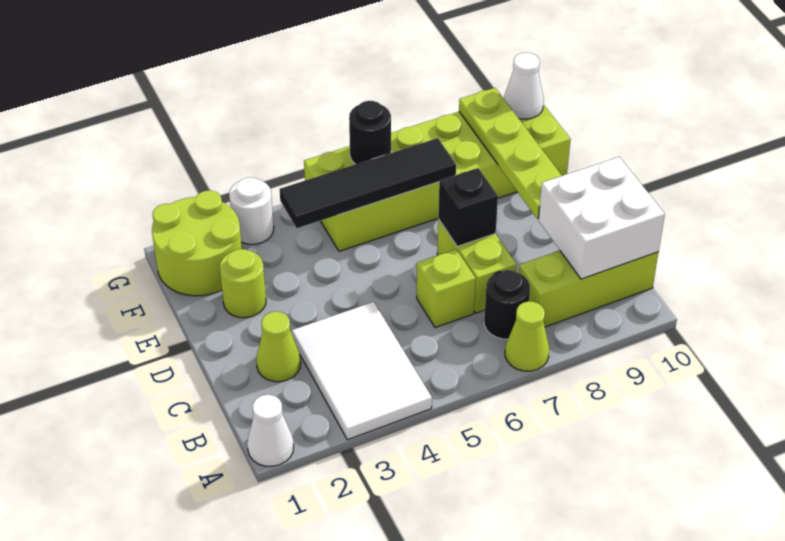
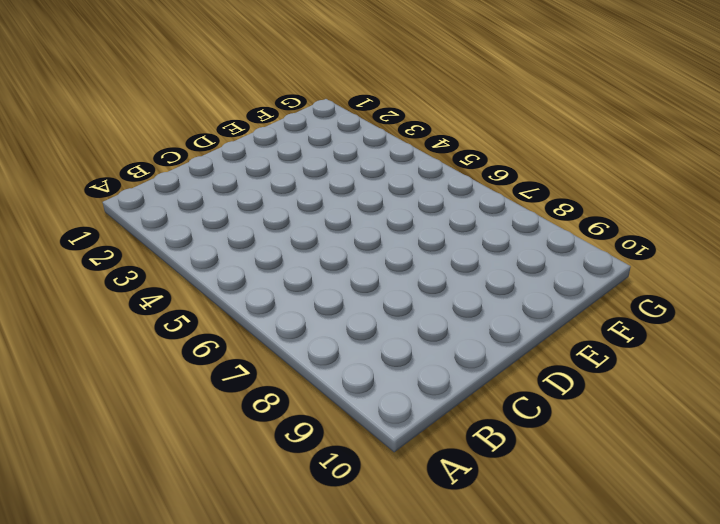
none -> white 1x1 cone [247,395,294,466]
none -> white 2x3 tile [292,302,432,440]
none -> lime 1x1 cone [505,301,549,371]

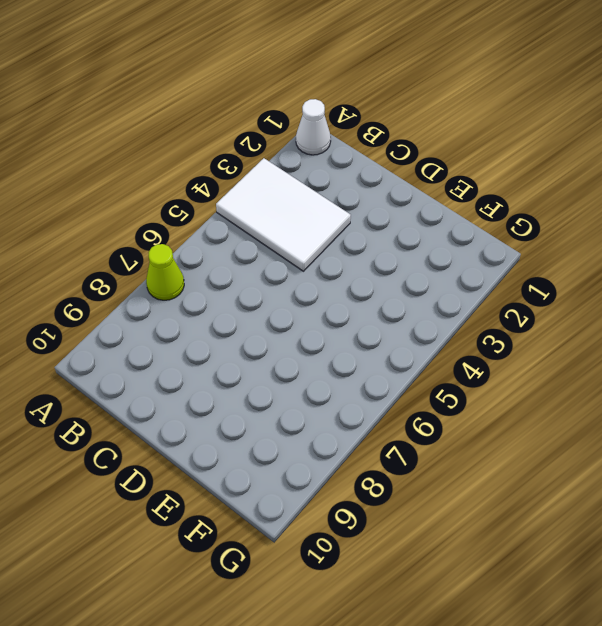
none -> black 1x1 round brick [484,270,530,339]
none -> lime 1x3 brick [519,251,659,327]
none -> lime 1x1 cone [256,312,301,382]

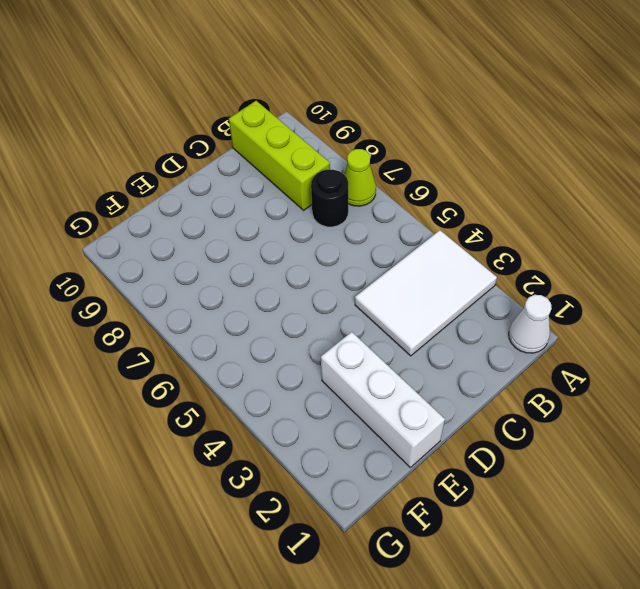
white 1x3 brick [321,332,445,467] -> lime 1x1 round brick [220,249,266,318]
none -> lime 1x1 cone [256,312,301,382]
none -> lime 1x1 brick [417,249,476,328]
none -> lime 1x2 brick [437,219,517,313]

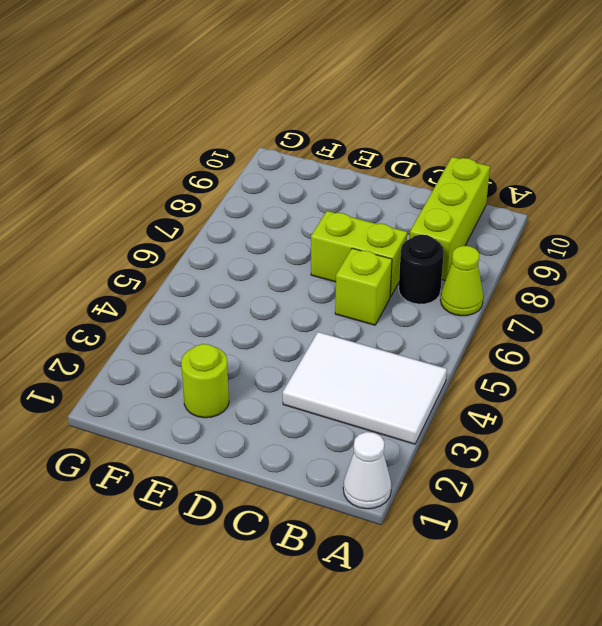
none -> lime 1x1 cone [256,312,301,382]
none -> lime 2x2 round brick [152,190,242,296]
none -> lime 2x6 brick [304,97,571,251]

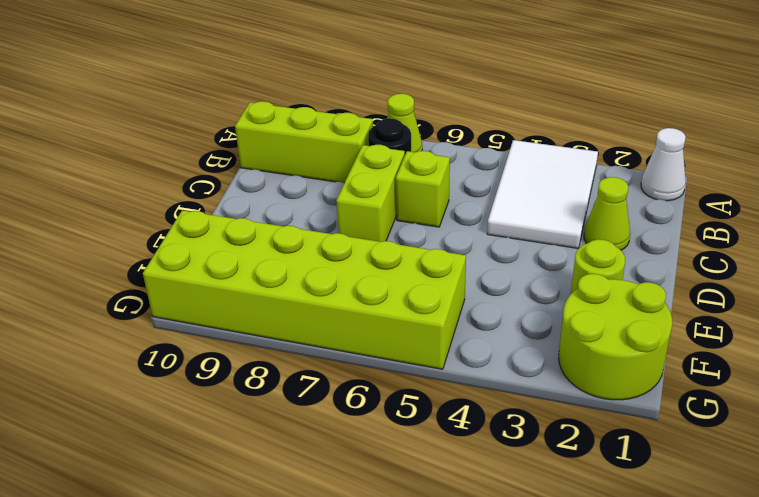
none -> white 1x1 round brick [229,177,274,244]
none -> white 2x2 brick [538,157,665,279]
none -> black 1x1 brick [438,168,498,246]

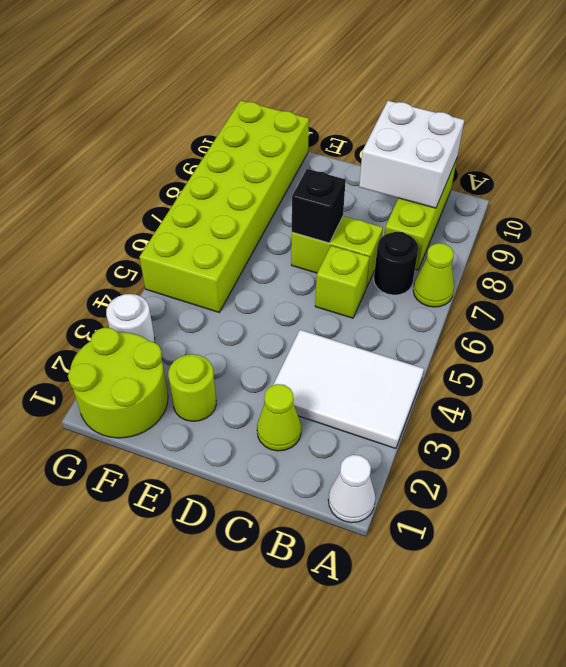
none -> lime 1x4 plate [459,88,562,219]
none -> black 1x4 tile [280,138,456,228]
none -> black 1x1 round brick [349,101,391,164]

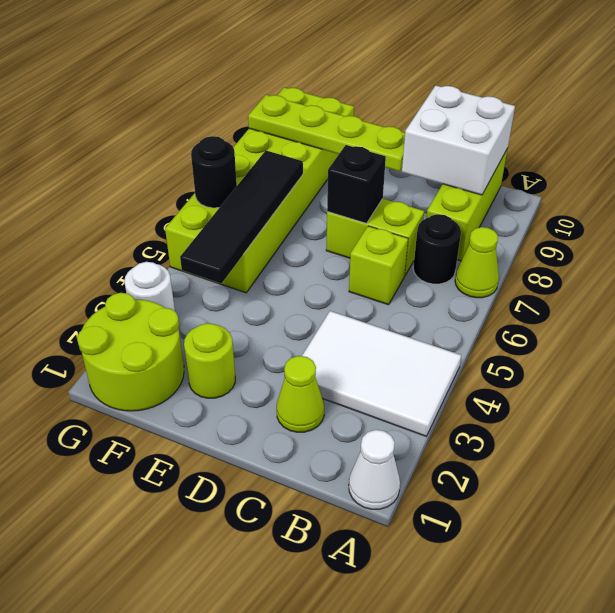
none -> white 1x1 cone [504,53,544,119]

